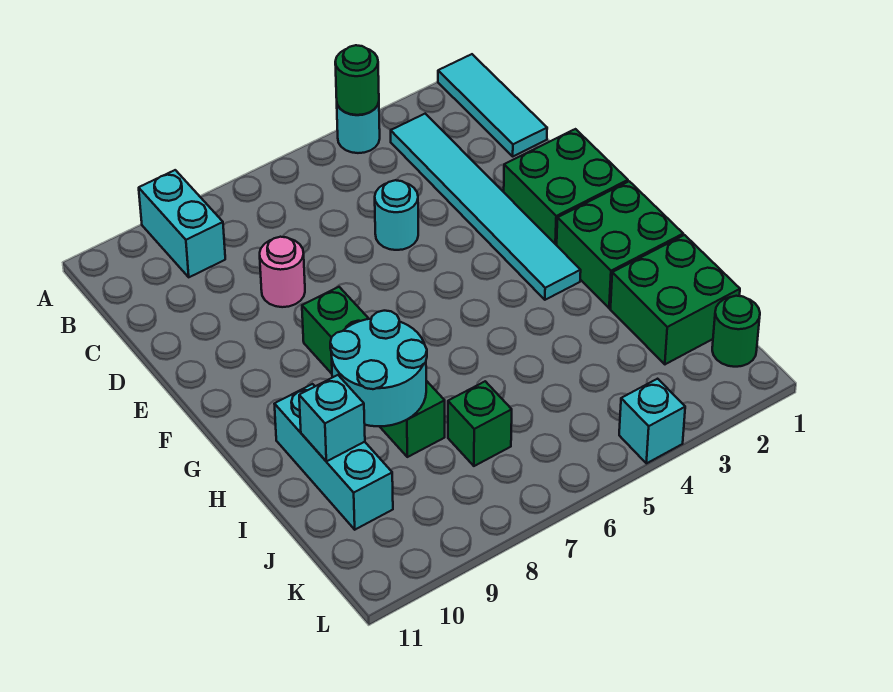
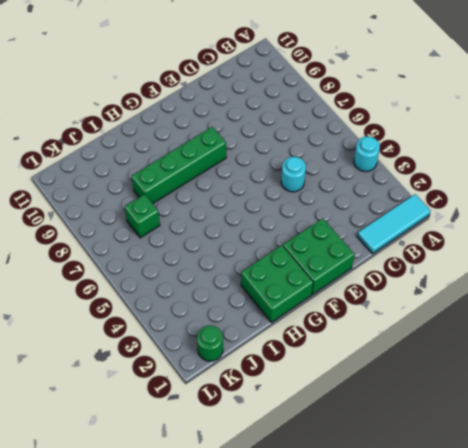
none -> cyan 1x2 brick [139,170,225,277]
none -> cyan 1x6 tile [391,114,581,300]
none -> pink 1x1 round brick [260,237,305,307]

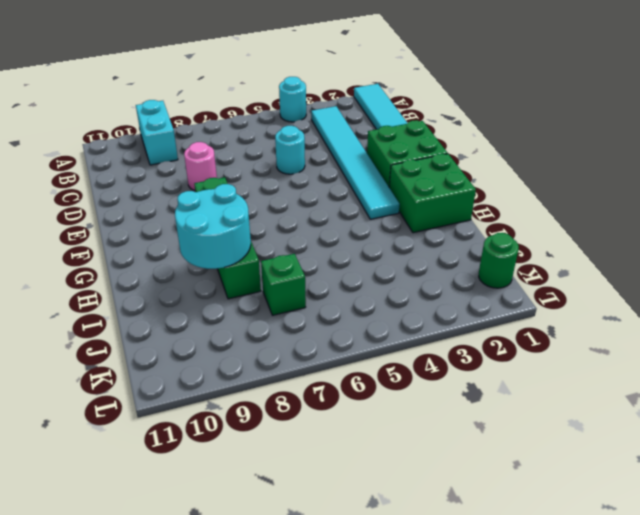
none -> cyan 1x3 brick [275,384,393,530]
none -> green 2x2 brick [611,235,740,364]
none -> cyan 1x1 brick [619,379,685,463]

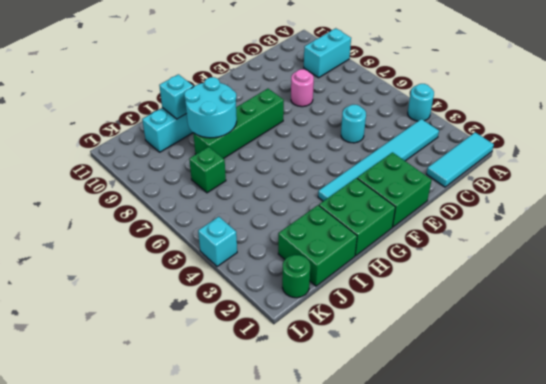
none -> green 1x1 round brick [335,45,379,115]

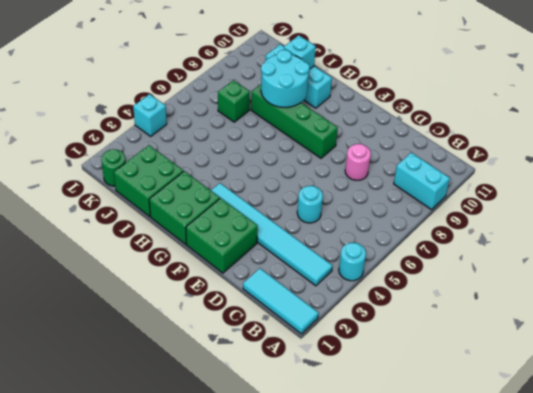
none -> green 1x1 round brick [335,45,379,115]

